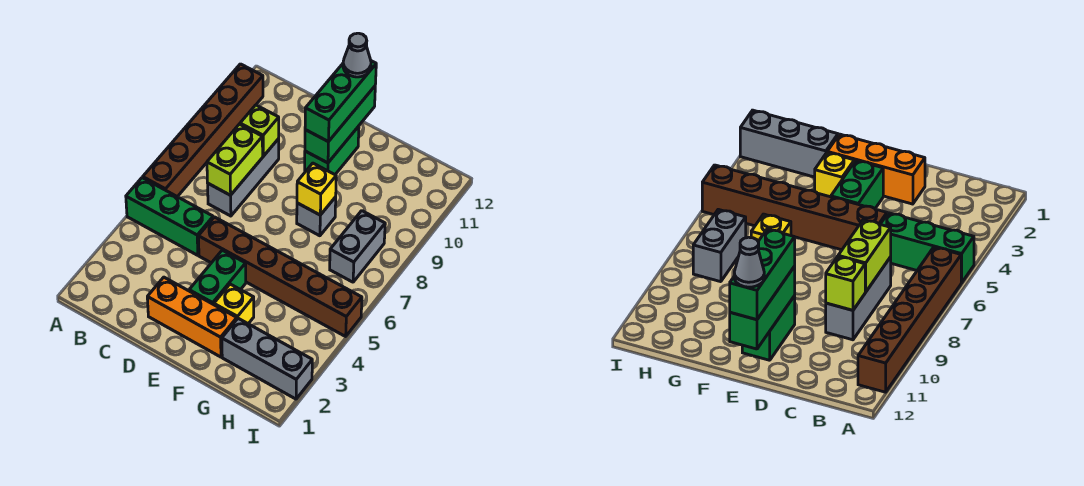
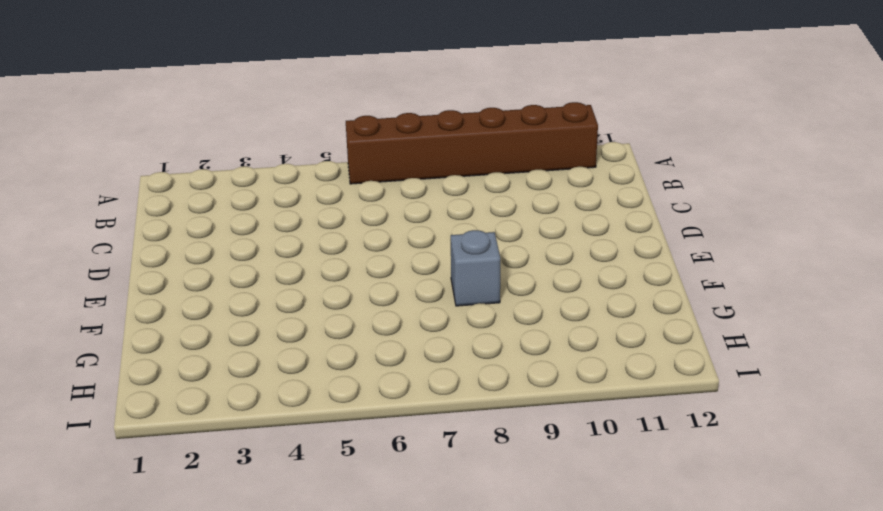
none -> green 1x3 brick [126,178,213,255]
none -> grey 1x3 brick [208,139,279,216]
none -> orange 1x3 brick [147,277,237,357]

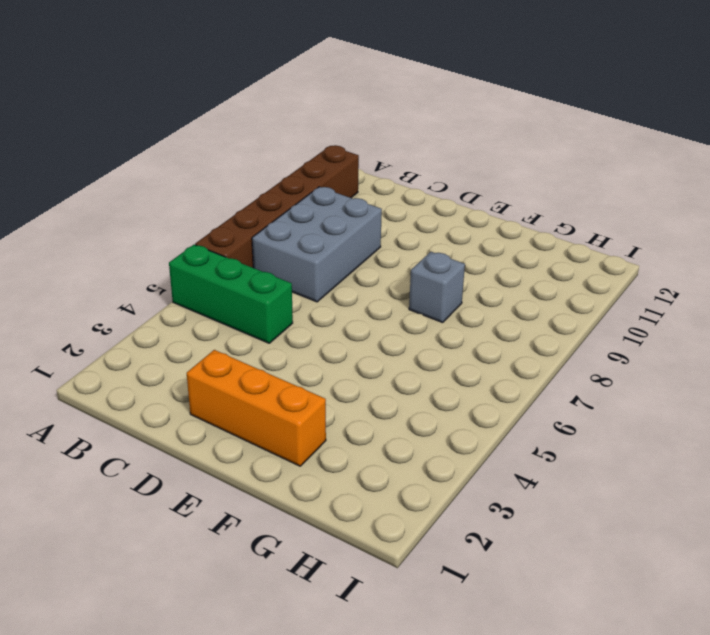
grey 2x3 brick [252,187,382,302] -> grey 1x3 brick [208,139,279,216]
none -> brown 1x6 brick [198,217,362,336]
none -> green 1x2 brick [189,250,246,305]
none -> green 1x2 brick [305,126,359,174]

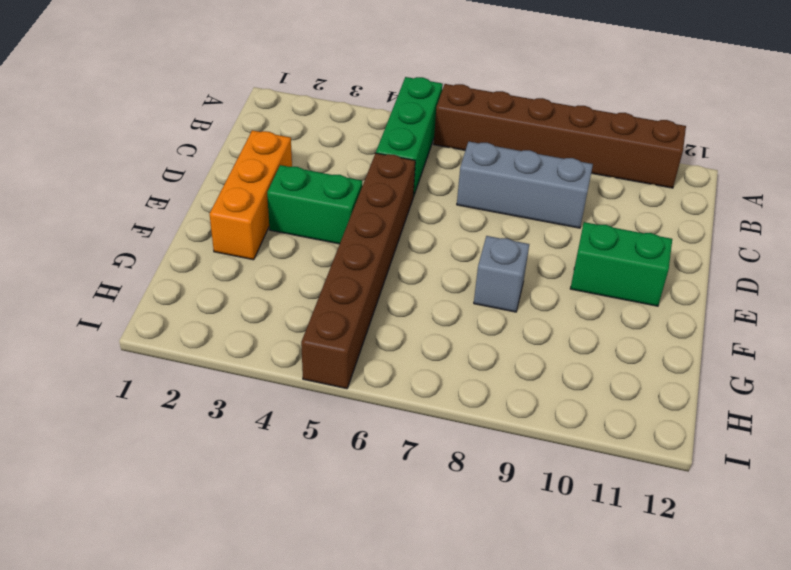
none -> yellow 1x1 brick [214,284,254,324]
none -> grey 1x3 brick [222,318,312,399]
none -> grey 1x2 brick [330,211,385,282]

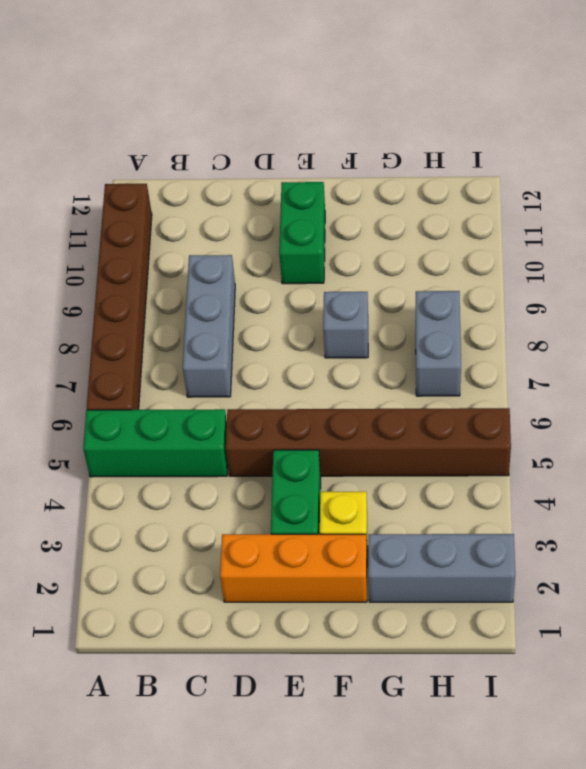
none -> lime 1x2 brick [207,124,263,195]
none -> lime 1x1 brick [240,105,279,156]
none -> green 1x3 brick [305,86,375,163]

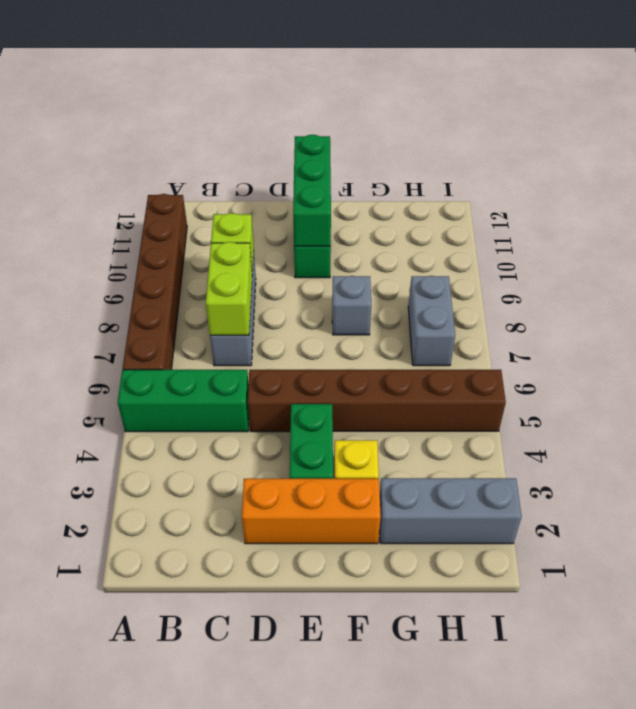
none -> yellow 1x1 brick [297,163,336,215]
none -> green 1x3 brick [305,61,376,142]
none -> grey 1x1 cone [343,33,371,77]

